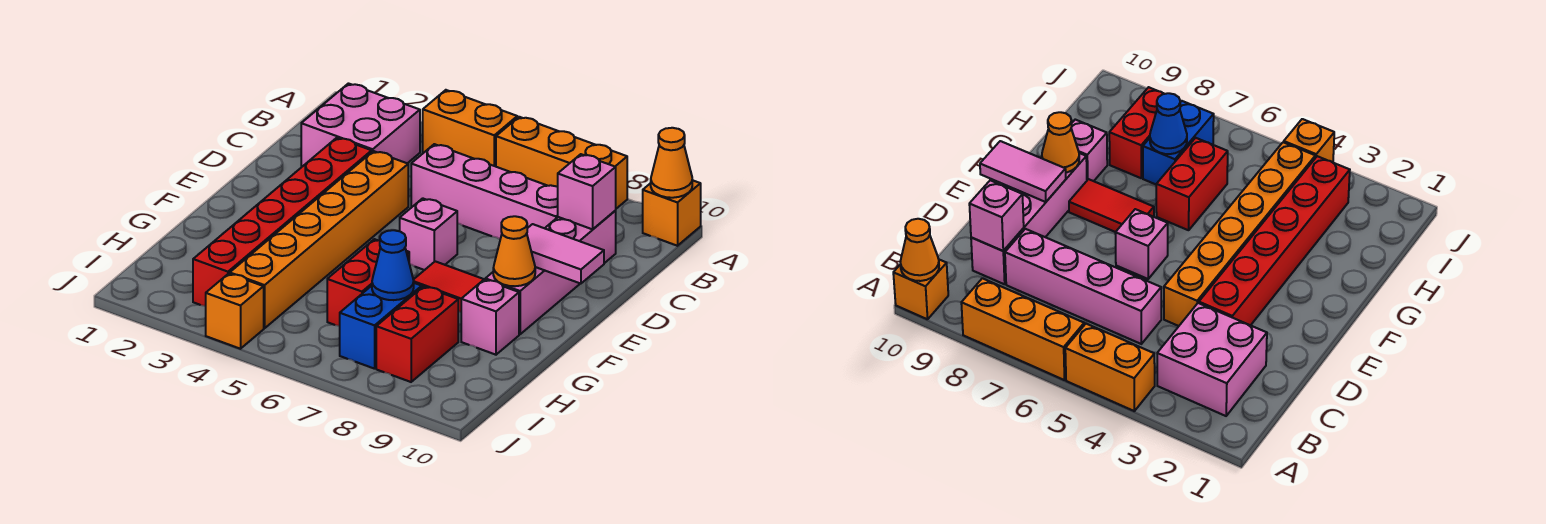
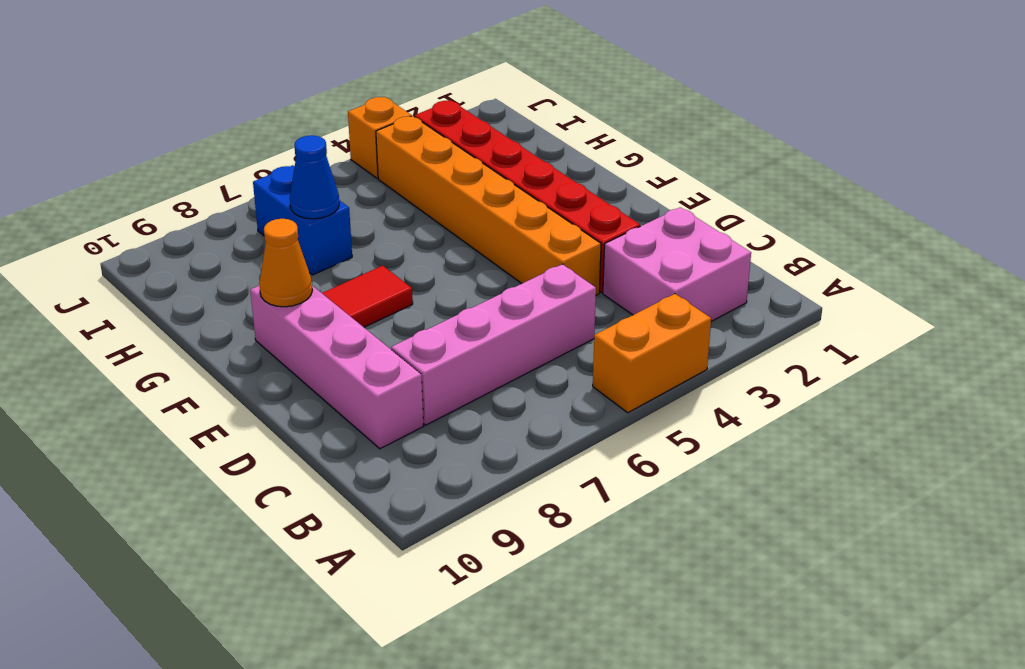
none -> orange 1x3 brick [496,117,627,209]
none -> orange 1x1 brick [643,180,701,246]
none -> pink 1x1 brick [400,198,457,270]

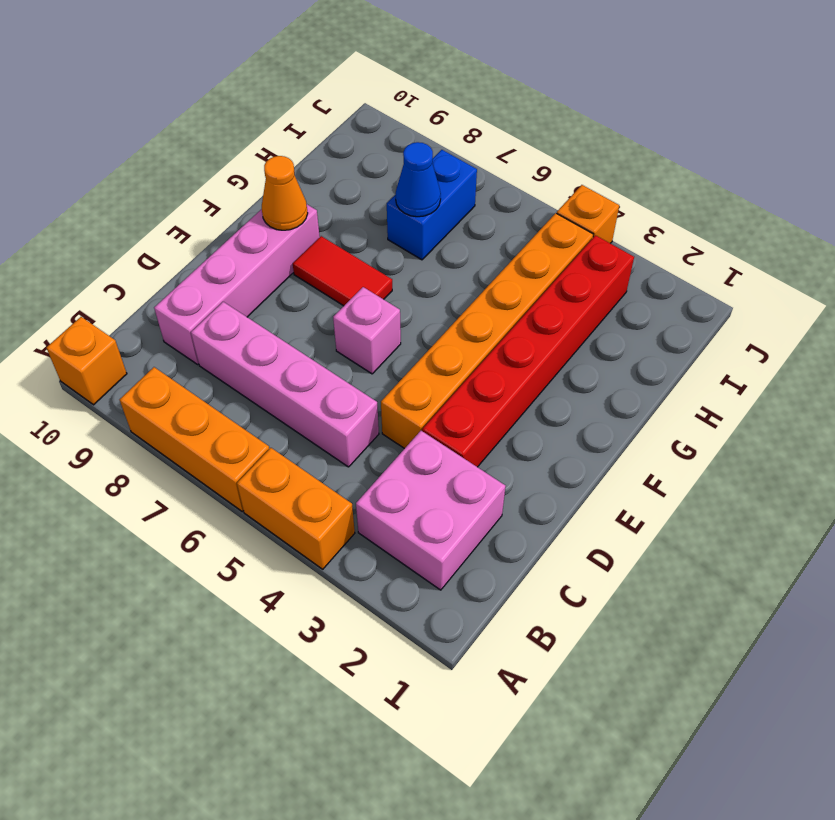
none -> red 1x2 brick [327,239,409,326]
none -> pink 1x1 brick [461,279,519,355]
none -> red 1x2 brick [376,286,458,382]

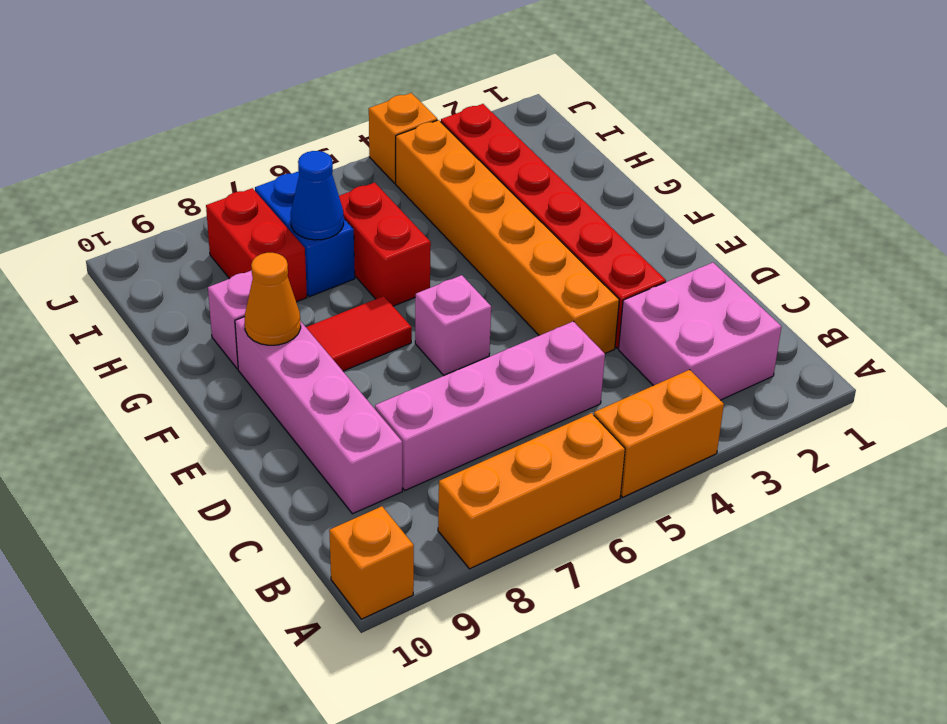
none -> orange 1x1 cone [651,128,692,198]
none -> pink 1x1 brick [558,154,616,229]
none -> pink 1x2 tile [527,224,604,284]

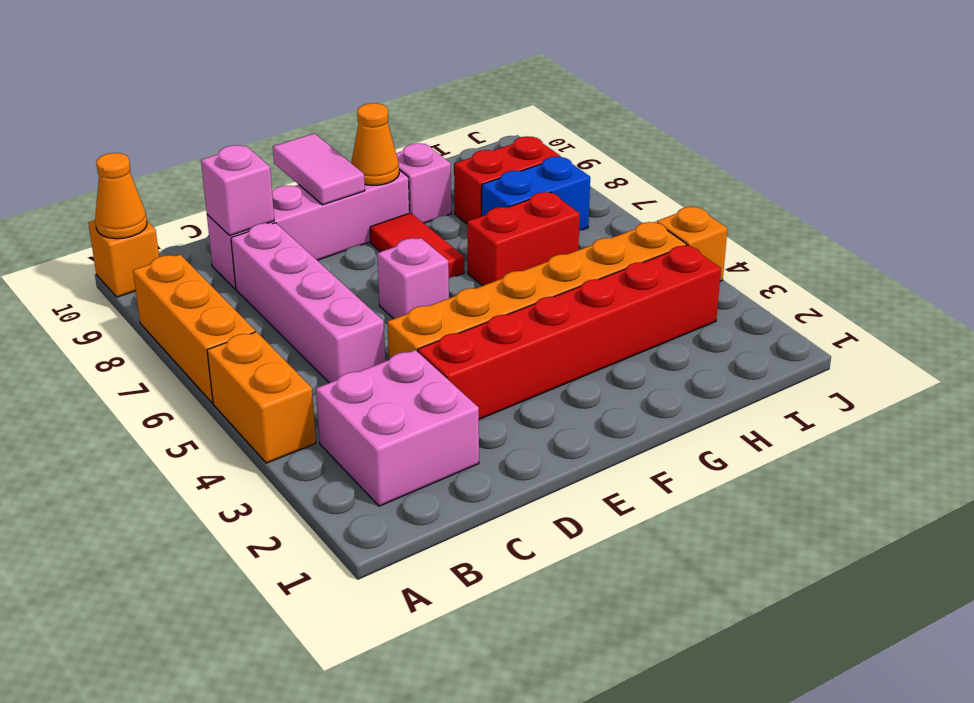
none -> blue 1x1 cone [372,230,414,300]

